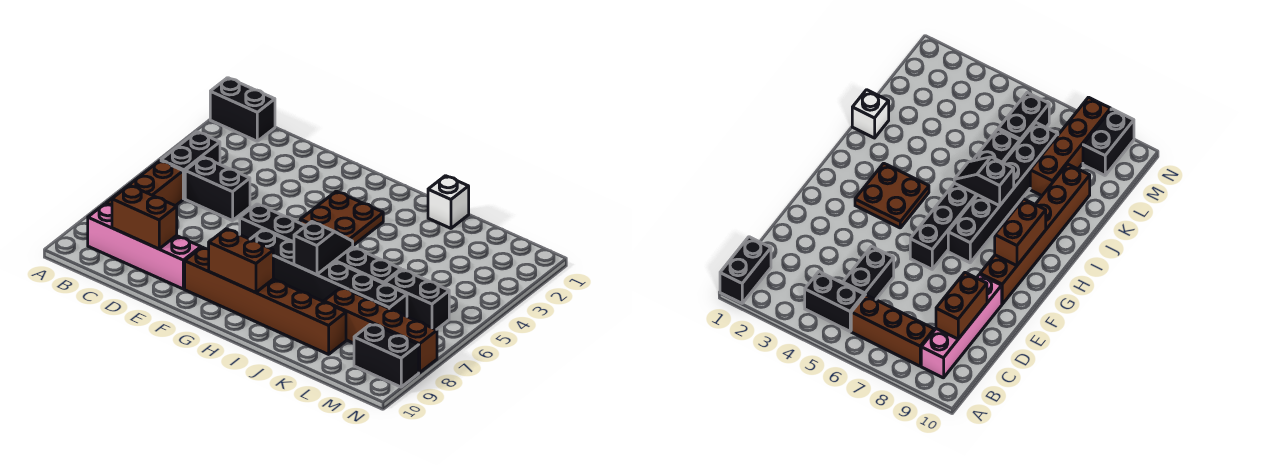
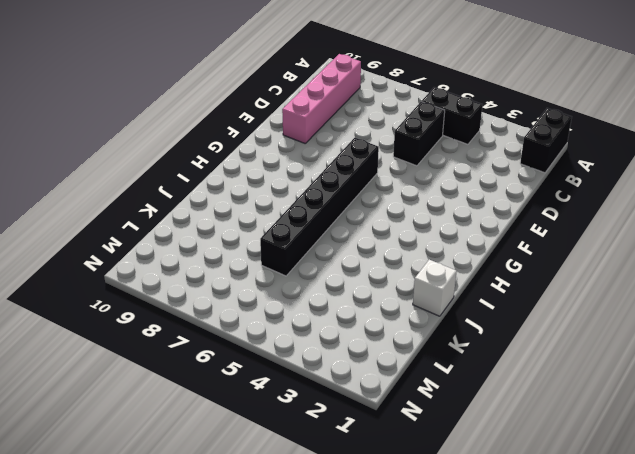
none -> brown 1x3 brick [106,160,183,206]
none -> brown 1x6 brick [185,247,346,354]
none -> brown 2x2 plate [300,191,383,245]

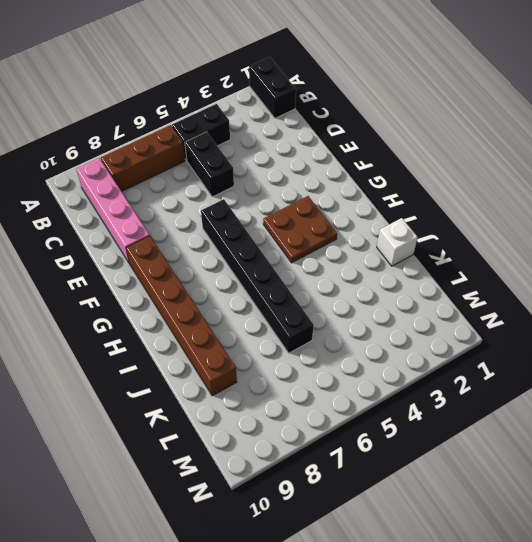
none -> black 1x6 brick [250,229,407,316]
none -> brown 1x4 brick [324,287,437,373]
none -> black 1x2 brick [385,269,449,330]

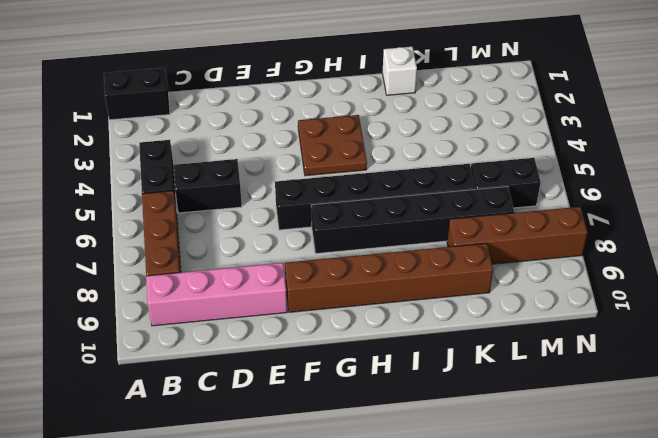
none -> black 1x2 brick [354,323,419,387]
none -> brown 1x2 brick [112,185,177,249]
none -> brown 1x2 brick [209,229,273,293]

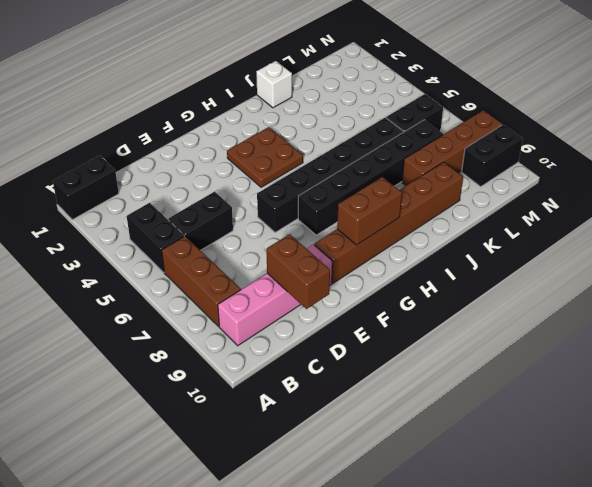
brown 1x2 brick [266,234,330,309] -> brown 1x2 brick turned to [112,185,177,249]
none -> black 1x2 slope [294,222,353,275]

